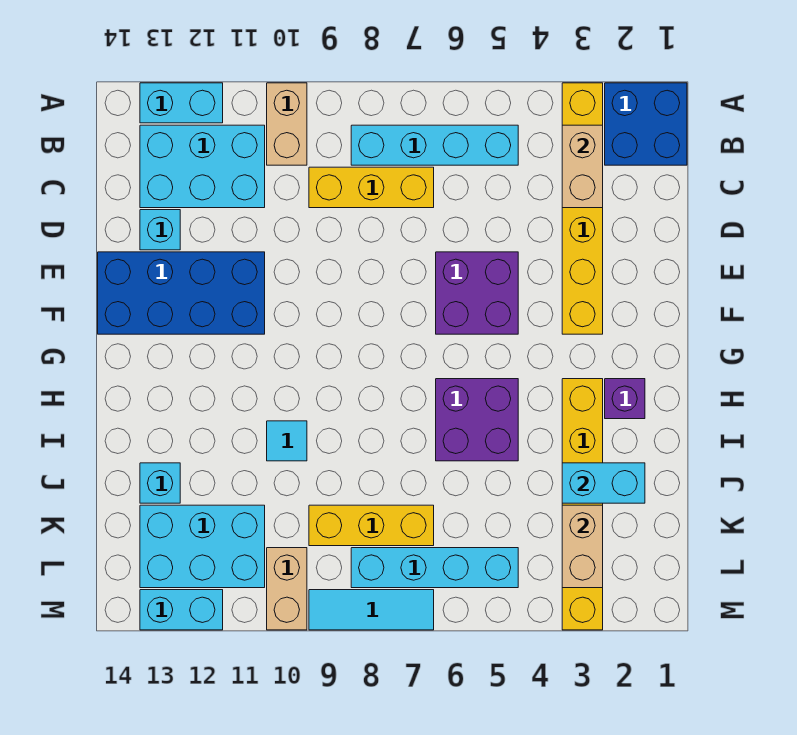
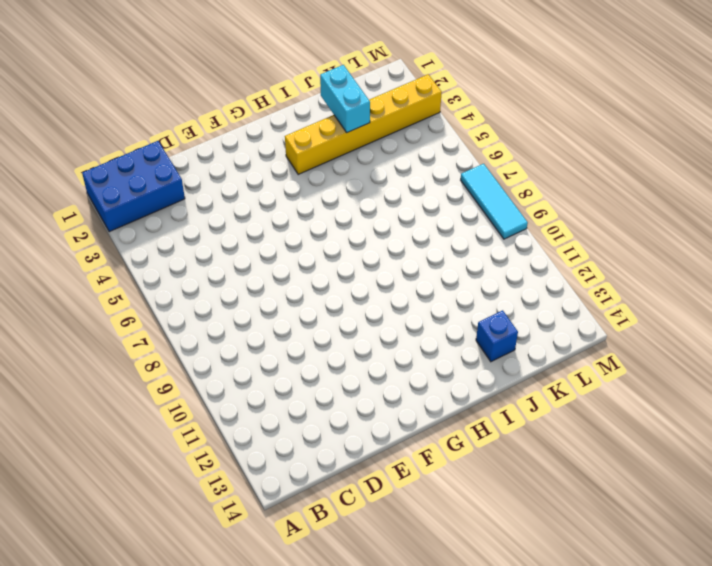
blue 2x3 brick [82,141,185,232] -> blue 2x2 brick [605,83,687,165]
blue 1x1 brick [476,310,518,362] -> cyan 1x1 brick [140,463,180,503]
none -> yellow 1x6 brick [562,83,603,334]
none -> tan 1x2 brick [267,83,307,165]
none -> cyan 1x2 brick [140,83,223,123]

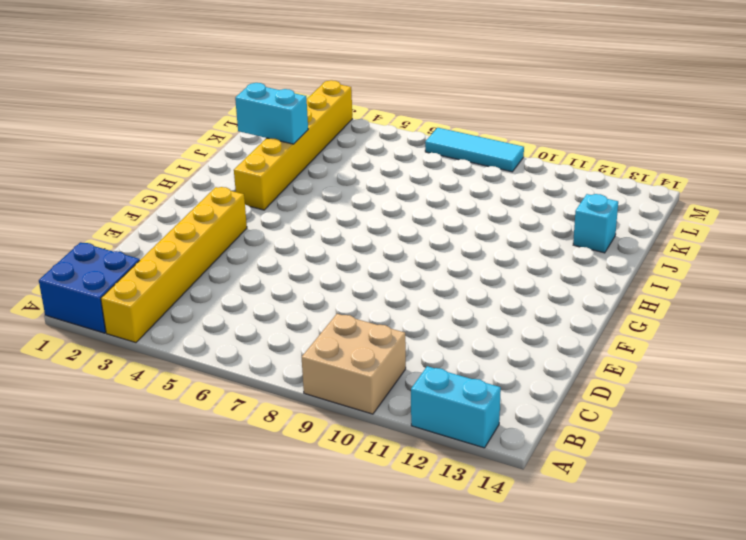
tan 2x2 brick [302,314,406,414] -> tan 1x2 brick [267,83,307,165]
none -> cyan 1x4 brick [351,125,518,165]
none -> cyan 2x3 brick [140,125,265,208]
none -> yellow 1x3 brick [309,167,434,208]

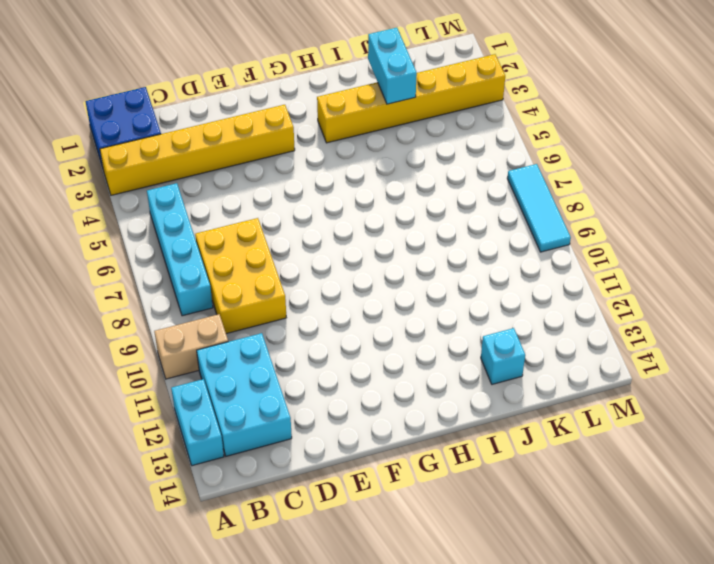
yellow 2x3 brick [195,218,286,334] -> yellow 1x3 brick [309,167,434,208]
none -> cyan 1x1 brick [140,210,180,250]
none -> purple 2x2 brick [436,252,518,334]
none -> blue 2x4 brick [98,252,265,334]

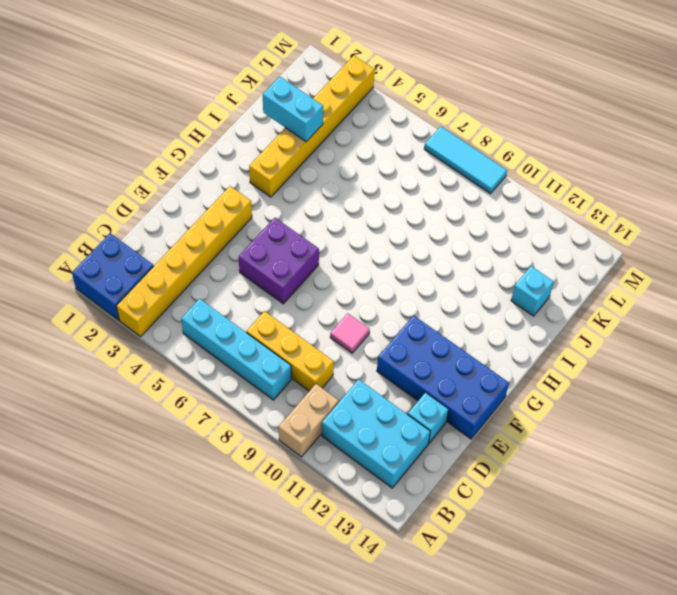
pink 1x1 tile [330,313,370,353] -> none
none -> cyan 1x2 brick [140,83,223,123]
none -> purple 1x1 brick [605,379,645,419]
none -> purple 2x2 brick [436,379,518,461]

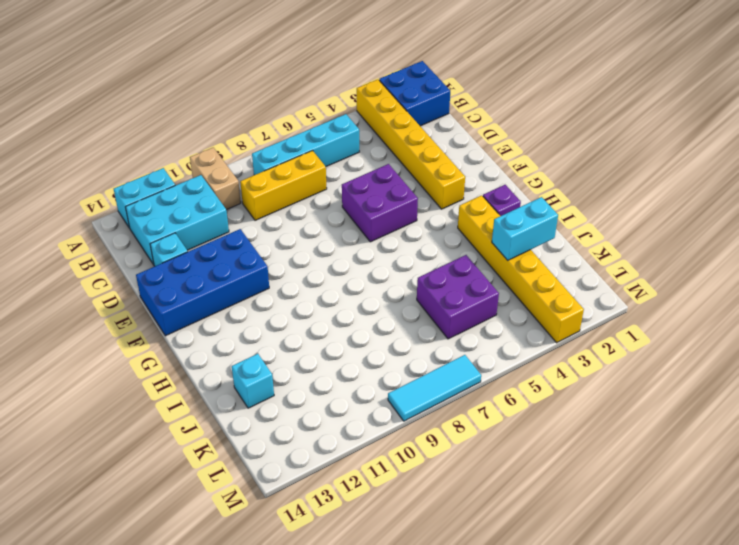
purple 2x2 brick [417,255,499,339] -> purple 2x2 brick moved to [436,379,518,461]
none -> cyan 1x1 tile [267,421,307,461]
none -> yellow 1x3 brick [309,505,434,546]
none -> cyan 2x3 brick [140,505,265,588]

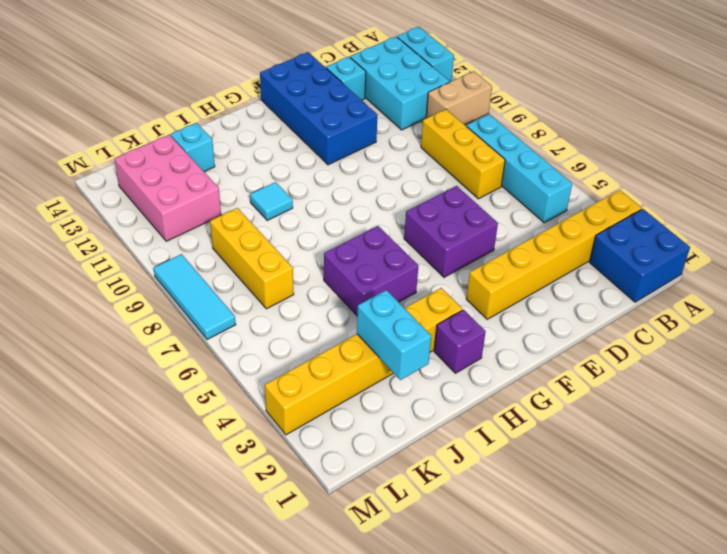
pink 2x3 brick [115,135,221,241] -> cyan 2x3 brick [140,505,265,588]
none -> cyan 1x4 brick [351,548,518,588]
none -> tan 1x2 brick [267,548,307,630]
none -> cyan 1x2 brick [140,590,223,630]

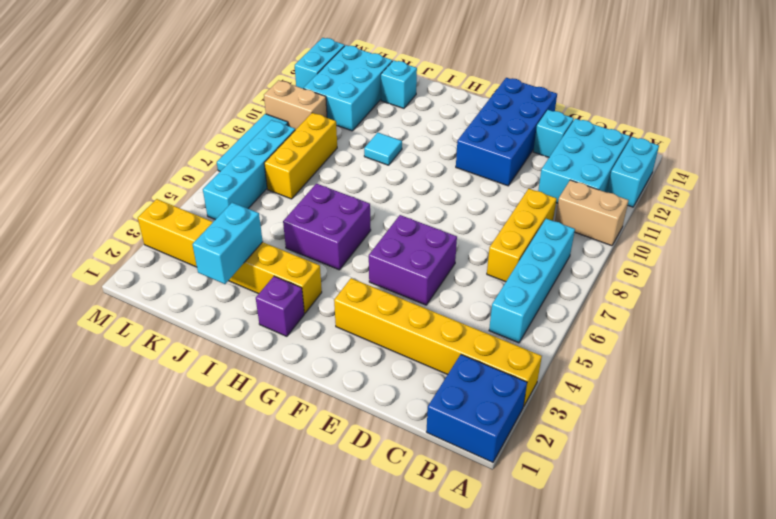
none -> tan 1x2 brick [562,125,603,208]
none -> tan 1x2 brick [562,505,603,588]

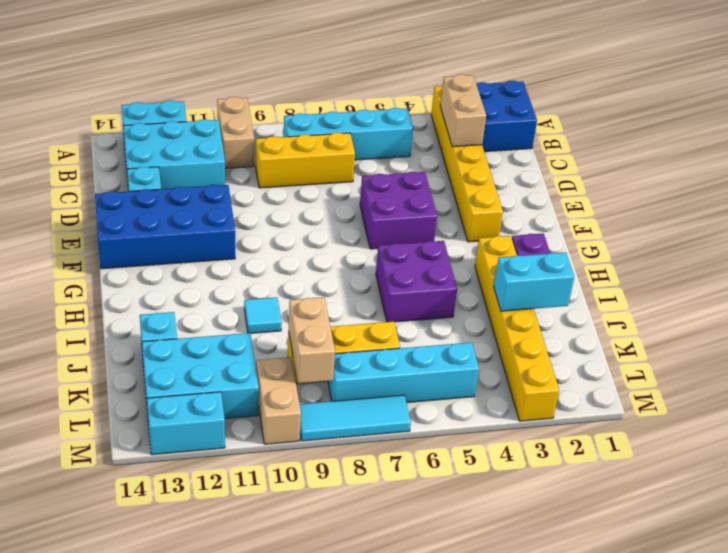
tan 1x2 brick [289,297,335,384] -> tan 1x2 brick moved to [562,505,603,588]

